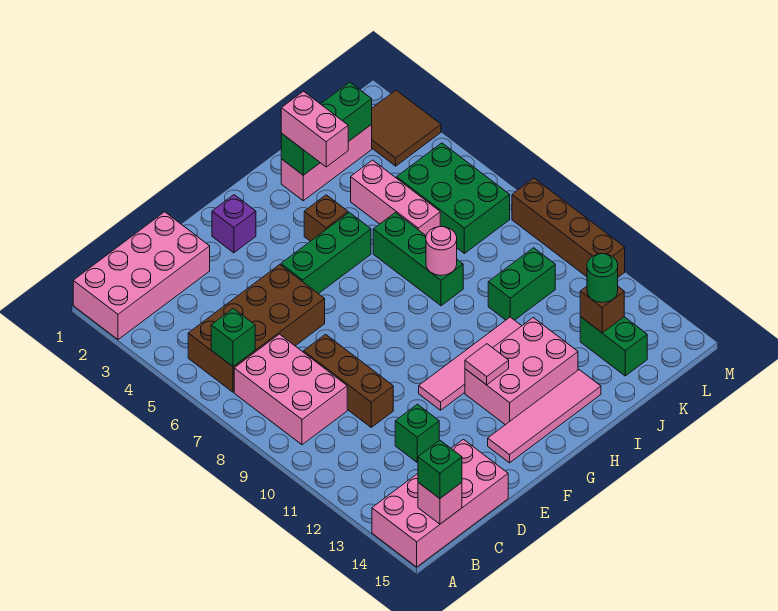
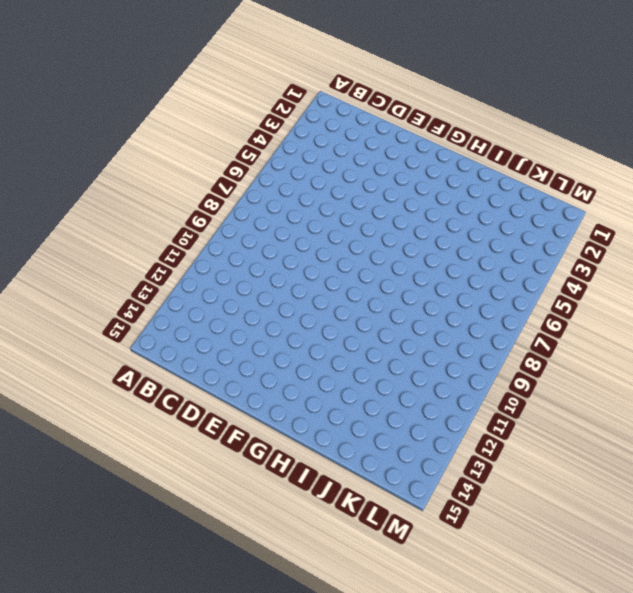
none -> pink 2x4 brick [73,212,210,340]
none -> pink 2x4 brick [372,439,508,567]
none -> brown 2x4 brick [188,265,325,392]

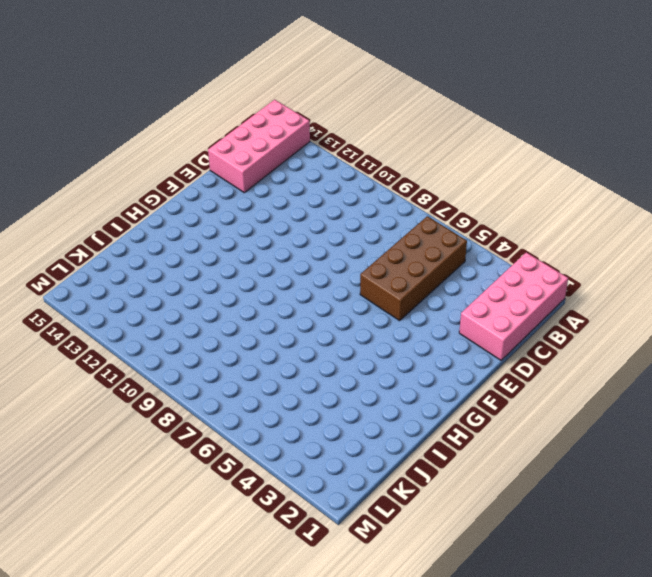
none -> pink 2x3 brick [234,334,347,445]
none -> brown 1x3 brick [304,334,393,427]
none -> green 1x1 brick [395,404,439,462]

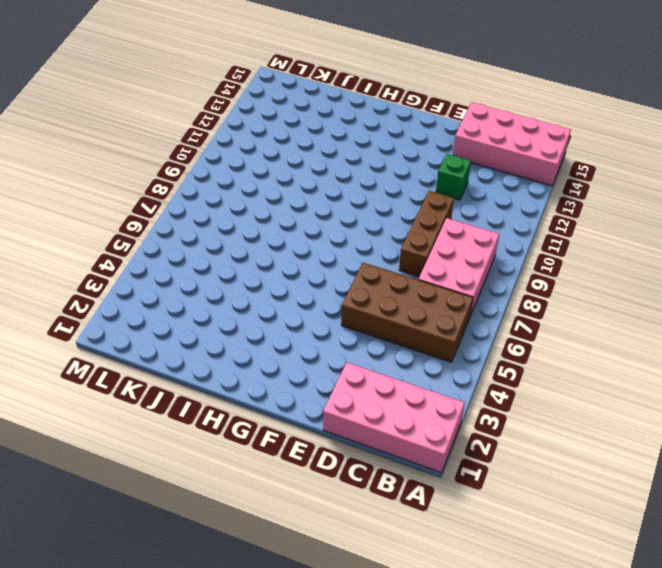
none -> purple 1x1 brick [212,195,256,253]
none -> green 1x3 brick [281,212,371,294]
none -> pink 1x4 tile [419,317,521,410]

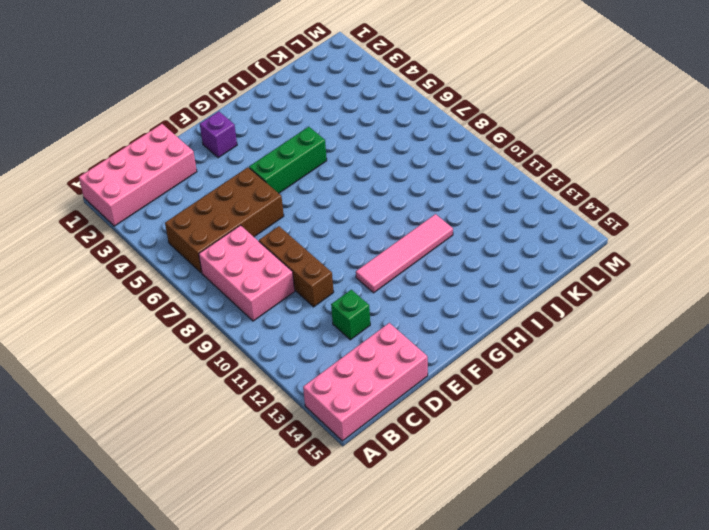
none -> pink 1x4 tile [488,370,601,463]
none -> pink 2x3 brick [465,318,578,425]
none -> brown 1x1 brick [304,195,348,241]

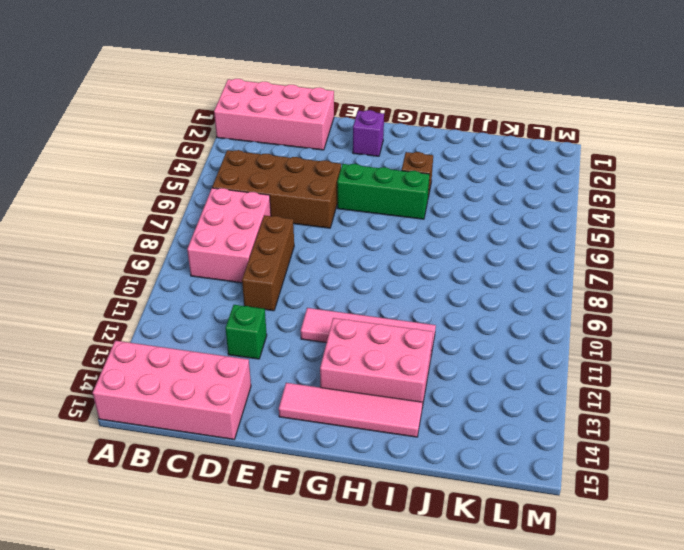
none -> pink 1x3 brick [281,124,372,201]
none -> green 1x3 brick [373,213,463,306]
none -> pink 1x3 brick [351,160,440,235]

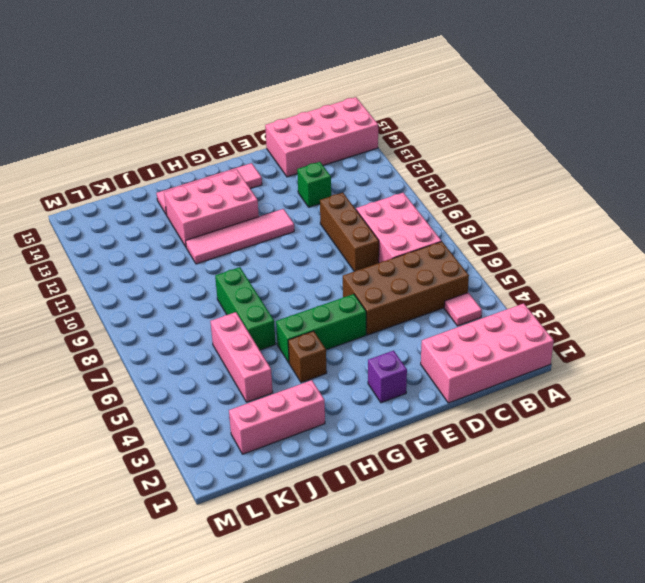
pink 1x1 tile [444,293,482,326] -> pink 1x1 tile moved to [465,344,509,385]
none -> green 1x2 brick [488,248,555,320]
none -> green 2x3 brick [397,143,510,253]
none -> green 1x2 brick [580,317,647,376]

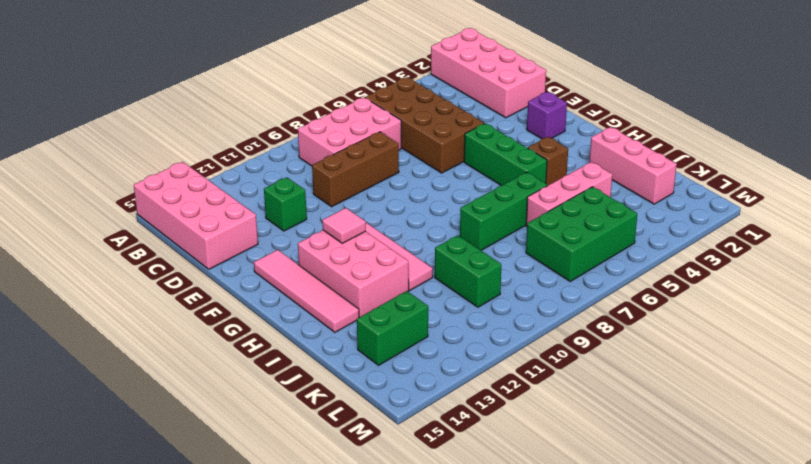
none -> brown 2x2 tile [372,90,441,166]
none -> brown 1x4 brick [512,178,625,277]
none -> green 1x1 brick [211,308,255,367]

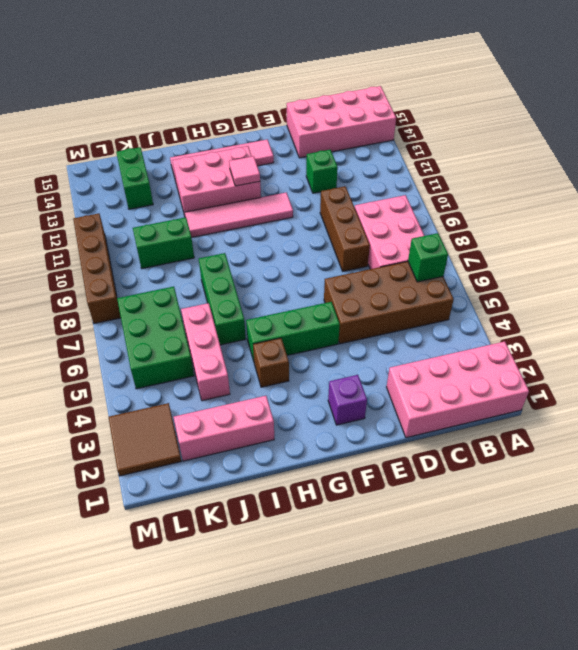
none -> pink 1x1 brick [418,483,462,524]
none -> green 1x3 brick [281,82,372,175]
none -> pink 1x1 round brick [426,227,457,275]

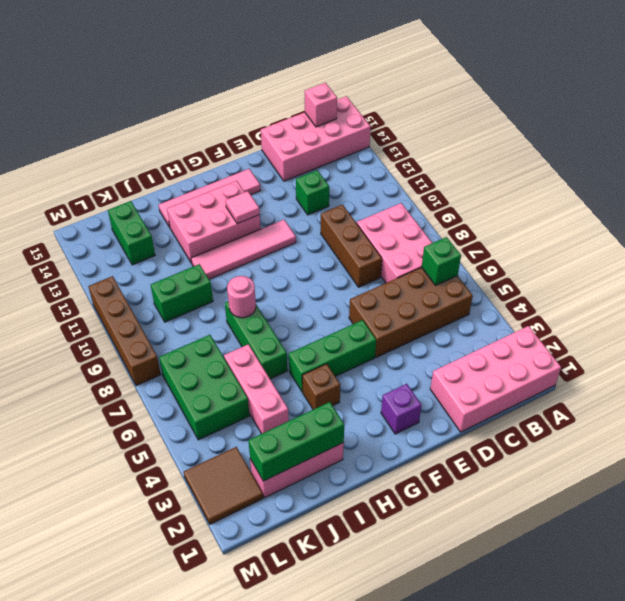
none -> brown 1x1 brick [580,286,624,333]
none -> green 1x1 brick [418,440,462,498]
none -> pink 1x2 brick [281,91,348,167]

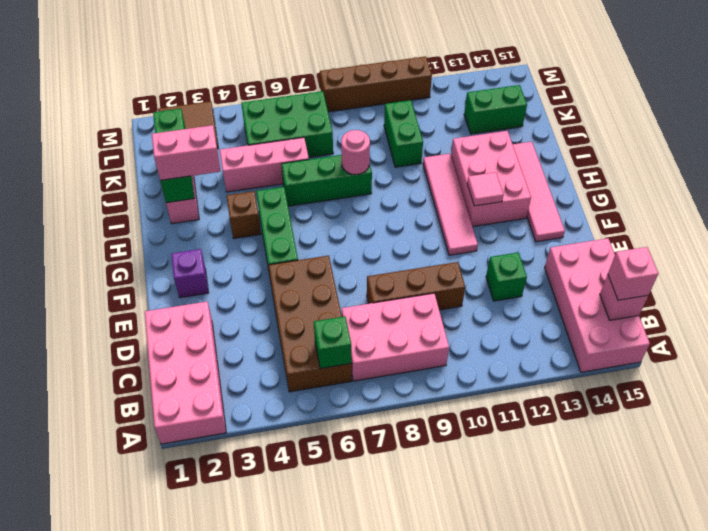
pink 1x1 brick [608,247,658,300] -> green 1x1 brick [418,440,462,498]
none -> brown 1x1 brick [580,286,624,333]
none -> green 1x1 round brick [587,254,618,302]

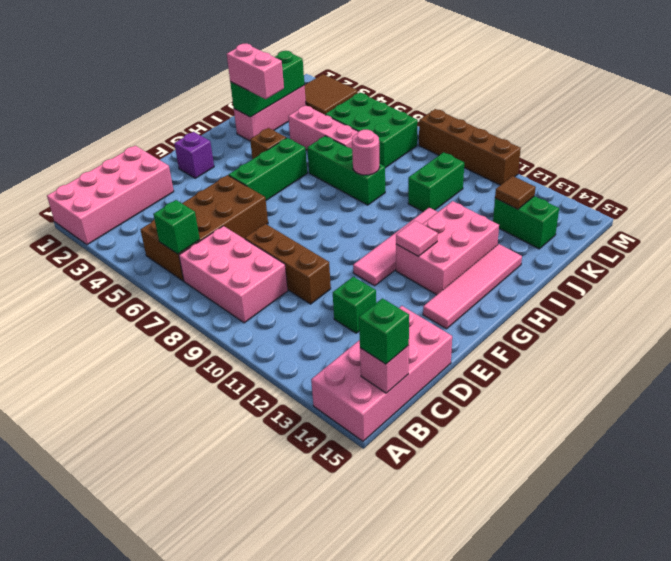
brown 1x1 tile [495,176,536,209] -> brown 1x1 brick [580,286,624,333]
none -> green 1x1 round brick [587,254,618,302]

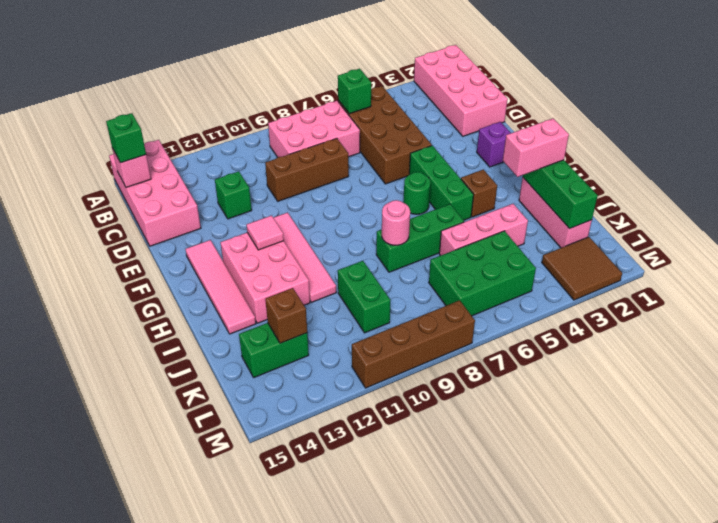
green 1x1 round brick [403,172,431,214] -> green 1x1 round brick moved to [587,254,618,302]

